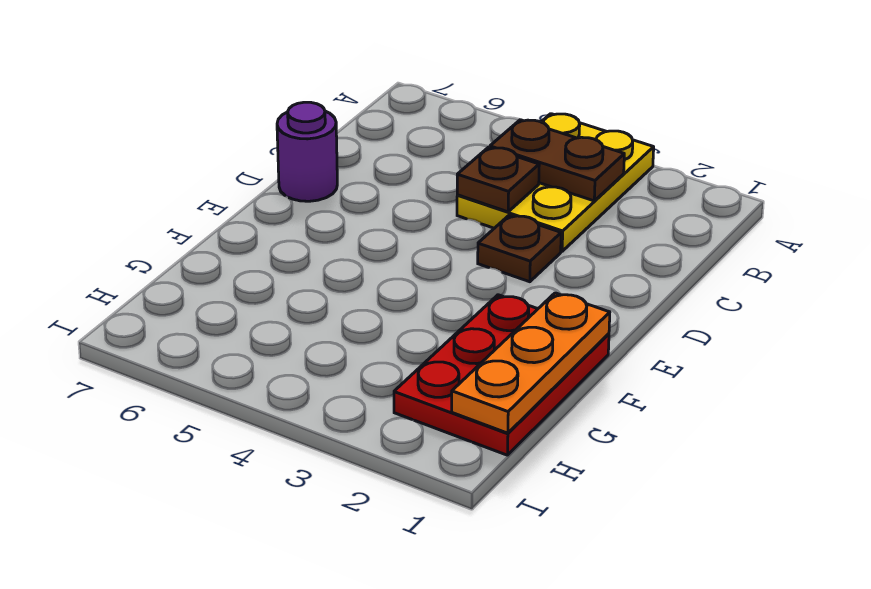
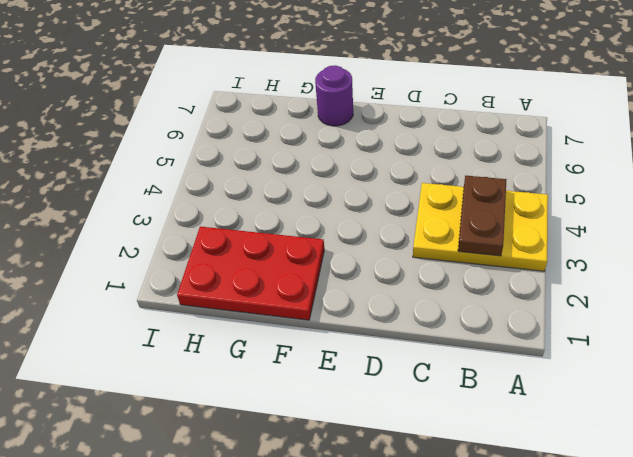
purple 1x1 round brick [315,65,353,126] -> purple 1x1 round brick moved to [277,102,337,201]
none -> brown 1x1 plate [478,215,561,282]
none -> brown 1x1 plate [457,147,539,212]

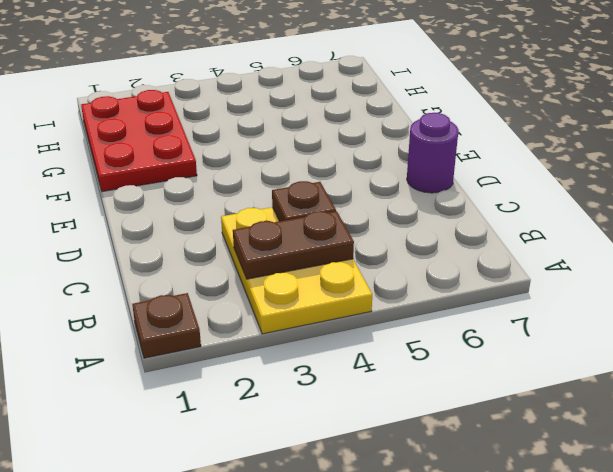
brown 1x1 plate [132,293,201,358] -> brown 1x1 plate moved to [478,215,561,282]
none -> orange 1x3 plate [452,293,610,433]

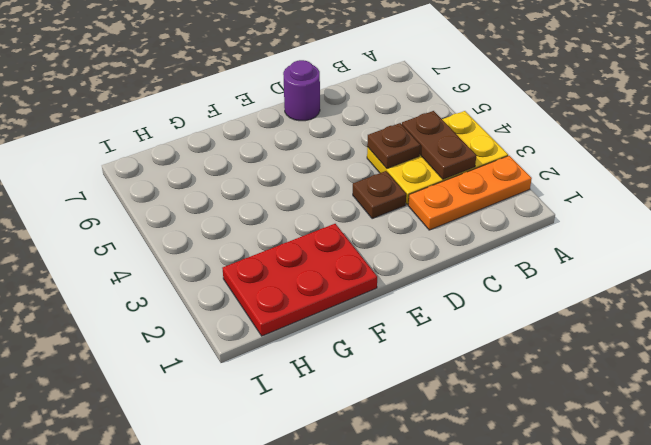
orange 1x3 plate [408,156,532,230] -> orange 1x3 plate moved to [452,293,610,433]

